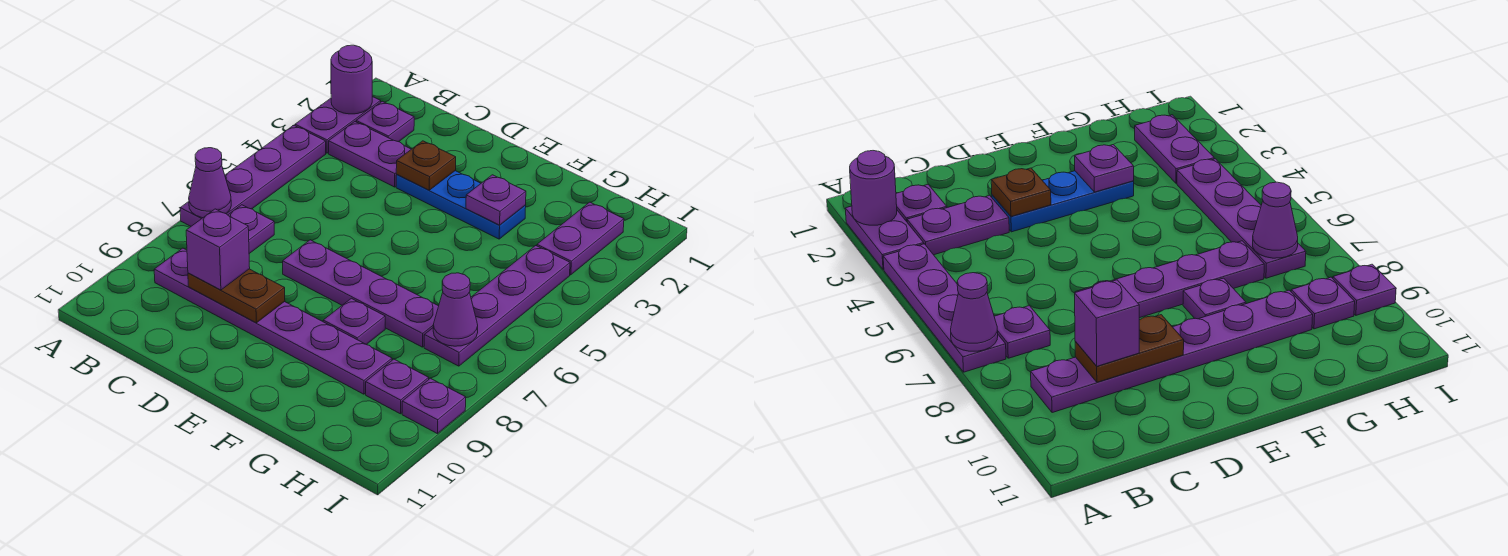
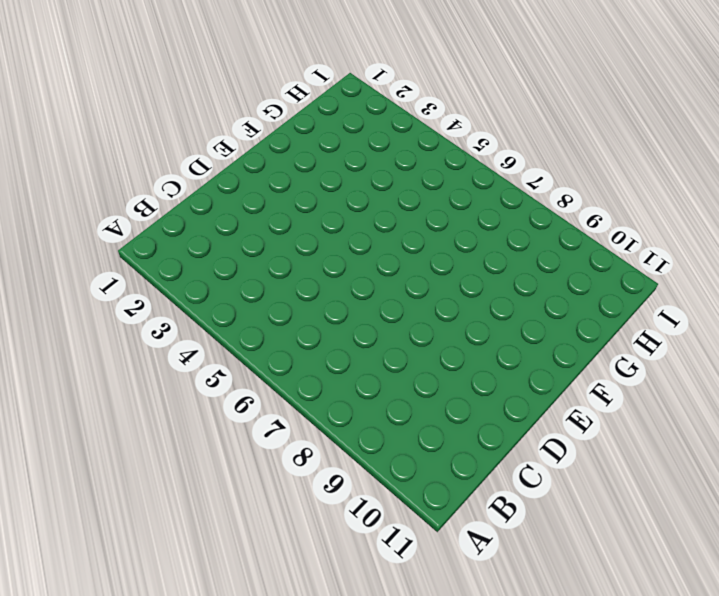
none -> purple 1x2 plate [295,97,381,153]
none -> purple 1x4 plate [180,125,326,226]
none -> purple 1x1 plate [356,101,414,142]

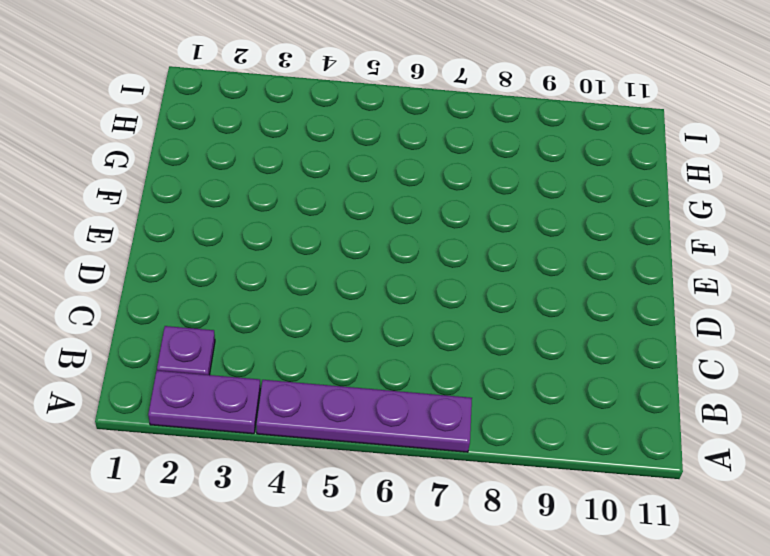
none -> purple 1x2 plate [329,122,411,187]
none -> purple 1x1 plate [228,205,274,254]
none -> purple 1x6 plate [154,248,392,394]

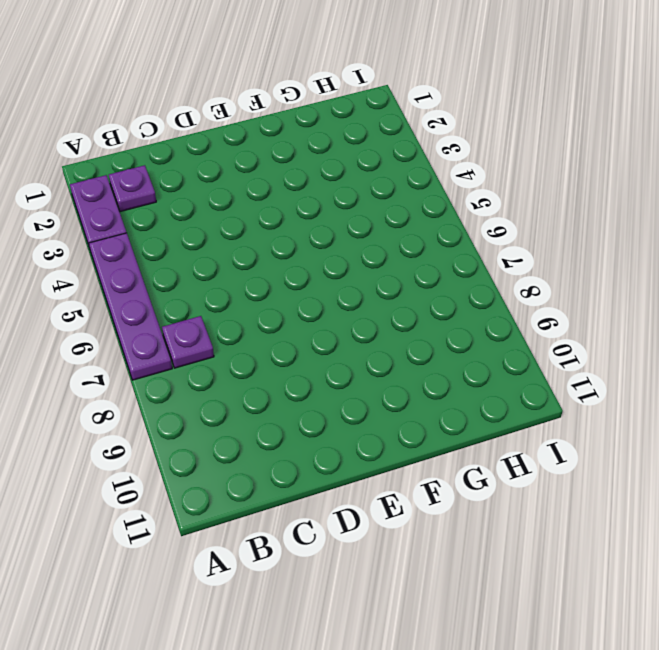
none -> purple 1x2 plate [329,122,411,187]
none -> purple 1x6 plate [154,248,392,394]
none -> blue 1x3 plate [396,171,526,239]

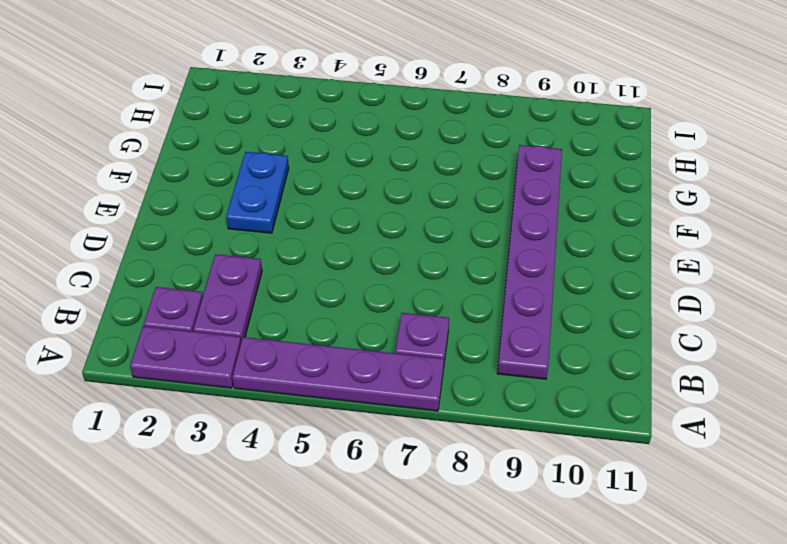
blue 1x2 plate [226,152,289,233] -> blue 1x3 plate [396,171,526,239]
none -> purple 1x4 plate [283,240,439,347]
none -> purple 1x1 plate [323,298,385,345]
none -> purple 1x2 plate [537,202,624,275]

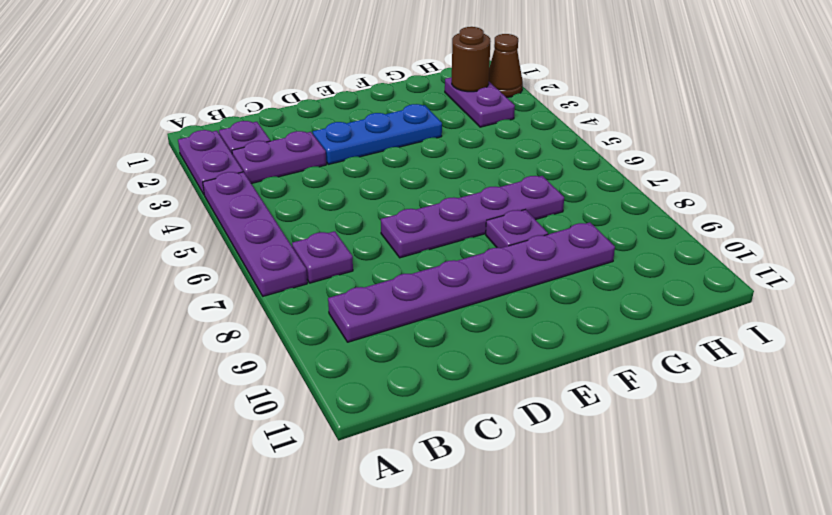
brown 1x1 round brick [452,27,491,92] -> none
brown 1x1 cone [489,34,523,97] -> none
none -> purple 1x4 plate [424,246,570,366]
none -> purple 1x1 plate [366,359,429,414]
none -> purple 1x1 plate [402,378,466,434]

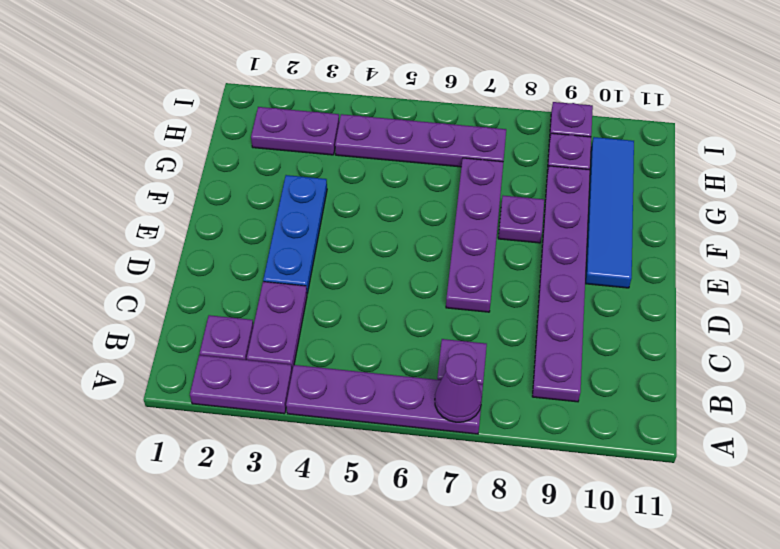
blue 1x4 tile [586,137,634,288] -> none
none -> purple 1x1 round brick [331,45,372,114]
none -> brown 1x2 plate [188,269,285,323]
none -> brown 1x1 plate [396,141,456,190]

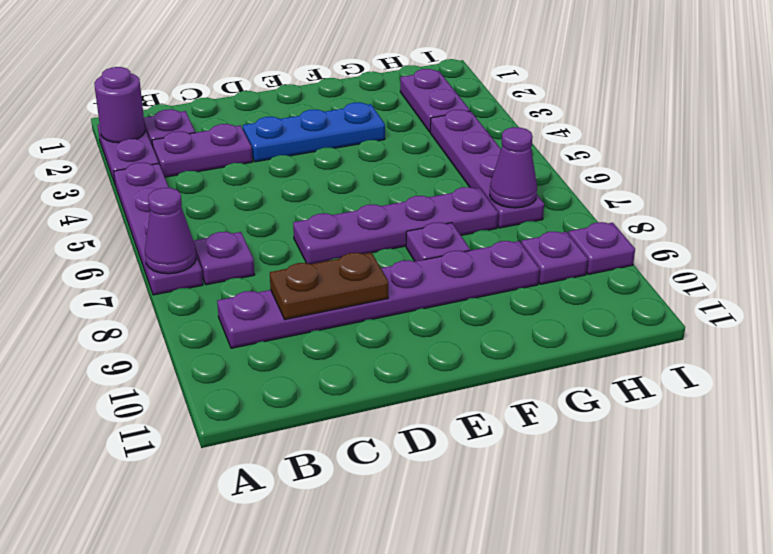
none -> brown 1x1 plate [396,141,456,190]
none -> purple 1x1 plate [466,175,526,225]
none -> purple 1x1 brick [186,209,250,290]

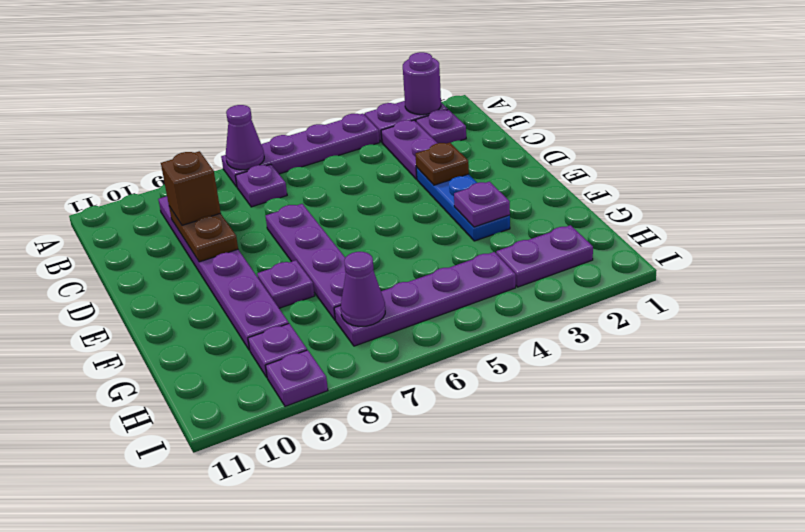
brown 1x1 brick [161,151,221,225] -> purple 1x1 brick [186,209,250,290]

